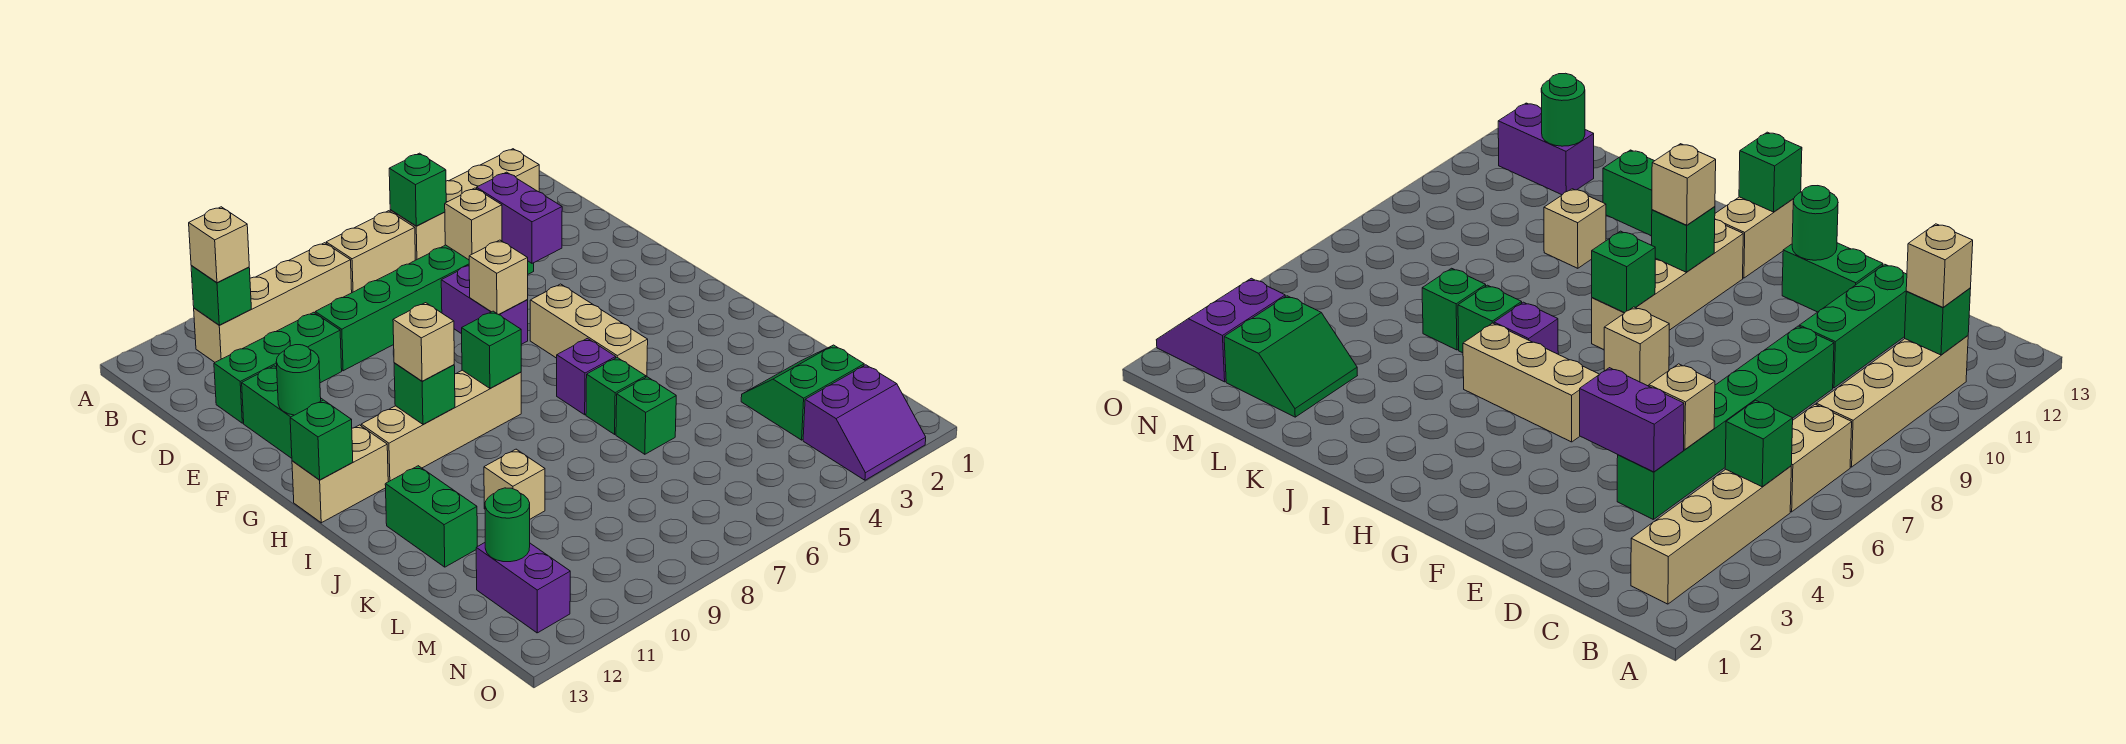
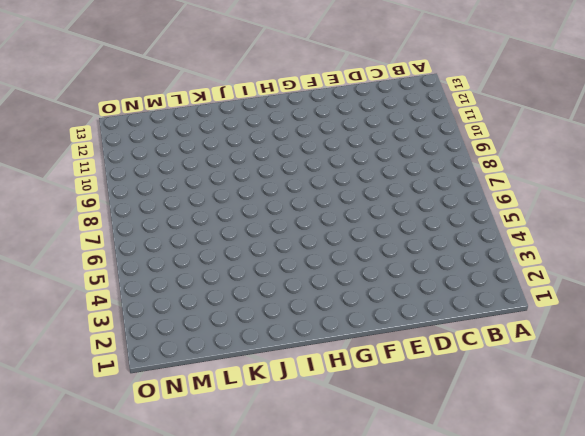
none -> tan 1x4 brick [390,149,539,260]
none -> tan 1x2 brick [326,211,415,293]
none -> tan 1x4 brick [194,243,352,362]
none -> green 1x6 brick [315,245,534,371]

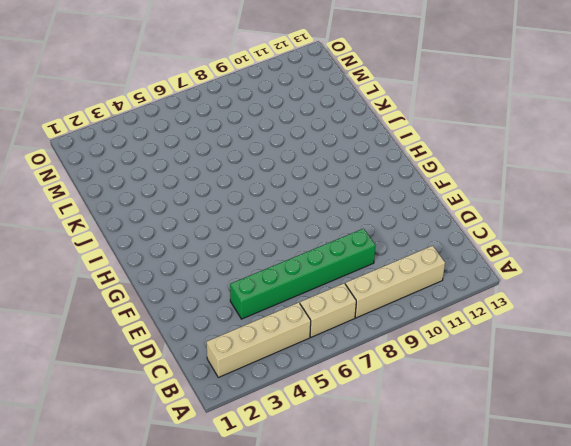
none -> green 1x3 brick [214,312,342,423]
none -> purple 1x2 brick [441,266,528,344]
none -> green 1x2 brick [242,366,323,458]
none -> tan 1x3 brick [530,284,648,377]

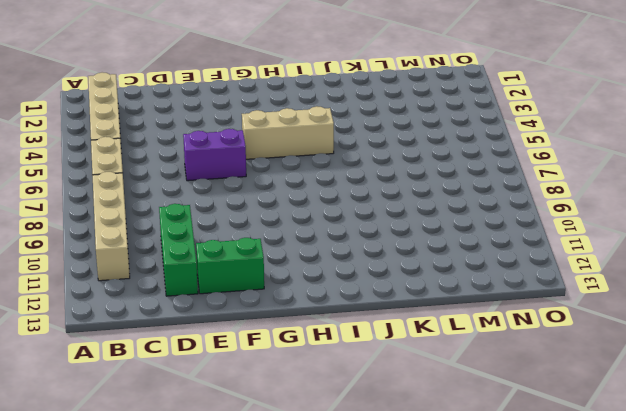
none -> green 1x6 brick [315,245,534,371]
none -> tan 1x4 brick [361,370,521,482]
none -> tan 1x2 brick [292,425,388,523]
none -> purple 1x1 brick [557,338,616,415]

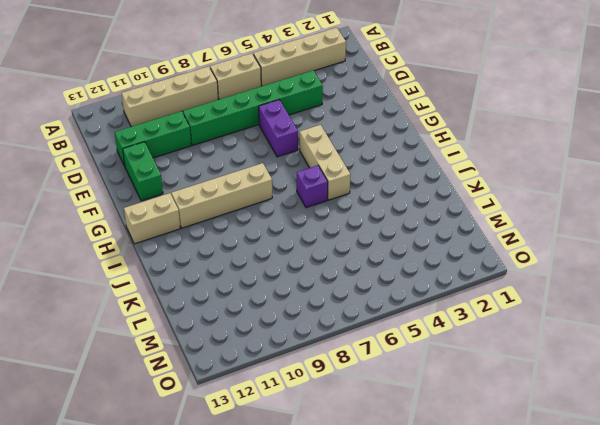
none -> green 1x1 brick [586,358,646,434]
none -> green 1x2 brick [385,466,477,567]
none -> green 1x1 brick [616,377,676,454]
none -> tan 1x1 brick [484,449,545,519]

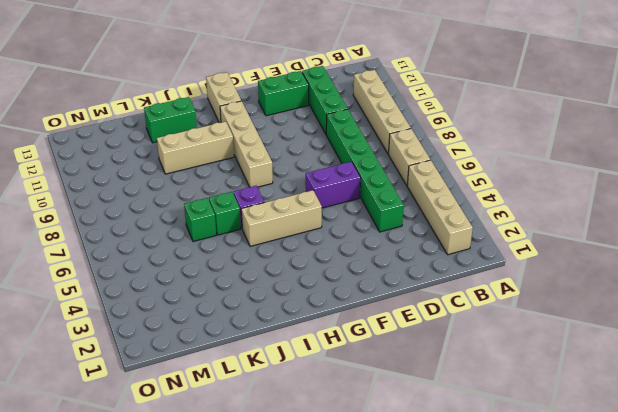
tan 1x3 brick [157,122,234,174] -> tan 1x1 brick [484,449,545,519]
none -> green 2x2 slope [741,345,864,440]
none -> purple 1x2 brick [476,543,570,633]
none -> purple 2x2 slope [803,365,926,480]
none -> green 1x1 brick [389,153,446,226]

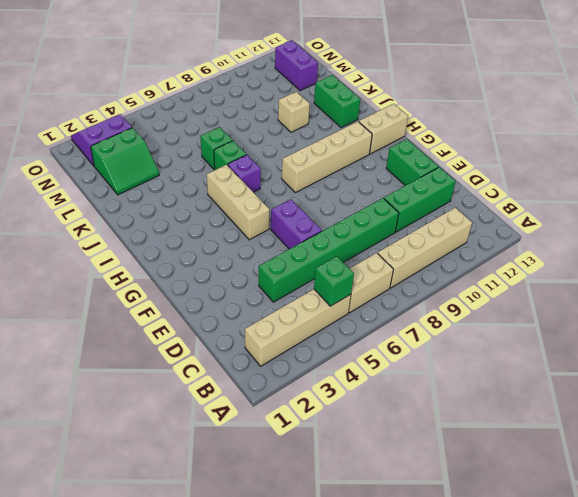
none -> green 1x1 brick [191,266,251,325]
none -> purple 1x2 brick [477,172,562,263]
none -> tan 1x1 brick [445,188,502,260]
none -> tan 1x1 brick [469,240,528,315]

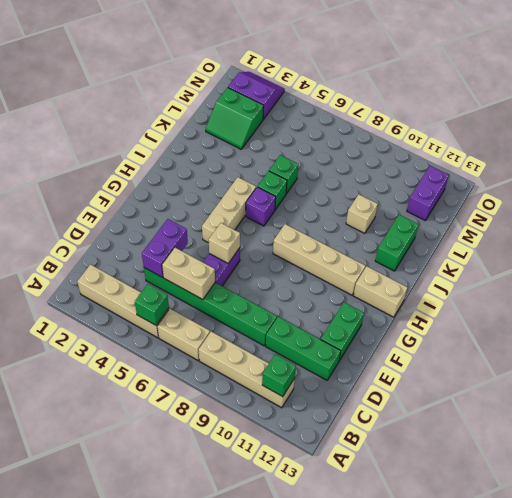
tan 1x2 brick [162,247,215,300] -> tan 1x1 brick [445,188,502,260]
none -> green 1x1 round brick [276,345,321,415]
none -> green 1x1 brick [462,311,521,388]
none -> green 1x1 brick [394,363,455,424]
none -> green 1x1 brick [290,400,353,480]

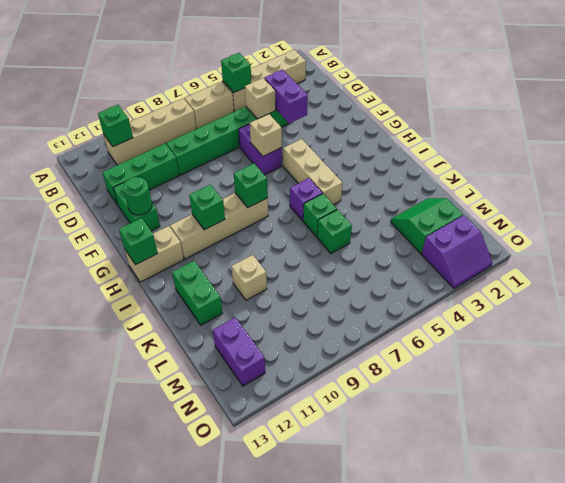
none -> green 1x1 round brick [485,488,530,562]
none -> tan 1x1 brick [189,207,249,283]
none -> tan 1x1 brick [393,303,454,381]

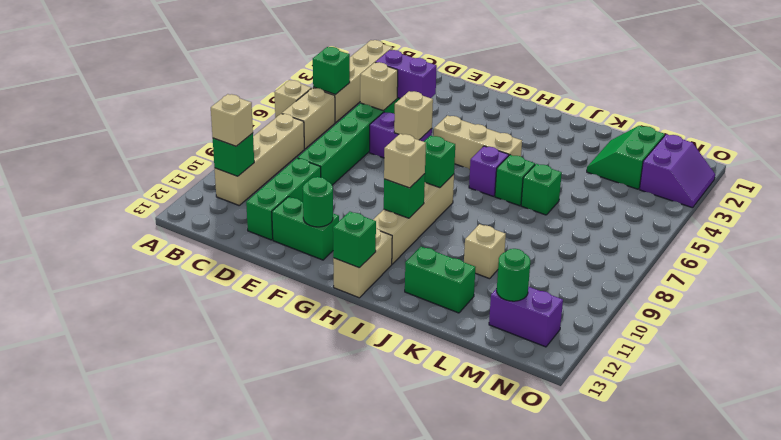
tan 1x1 brick [274,80,311,118] -> none

